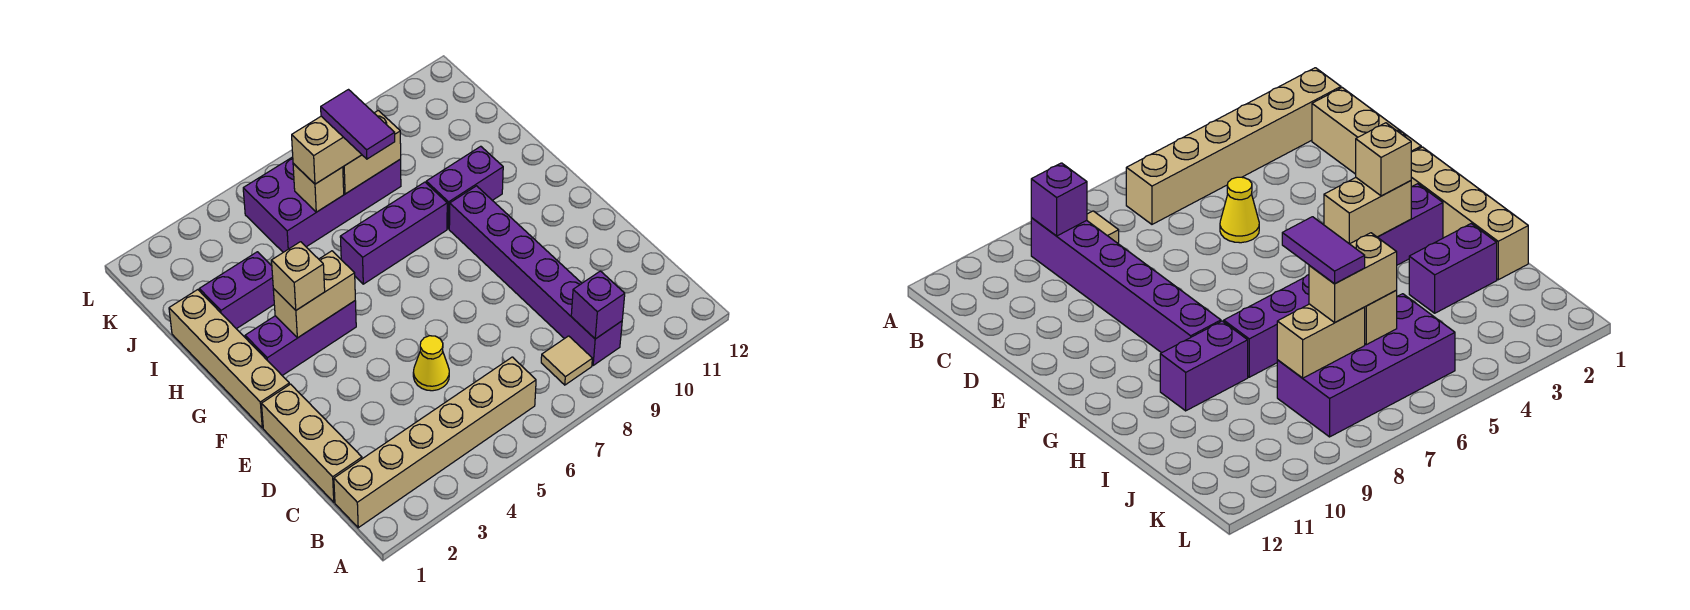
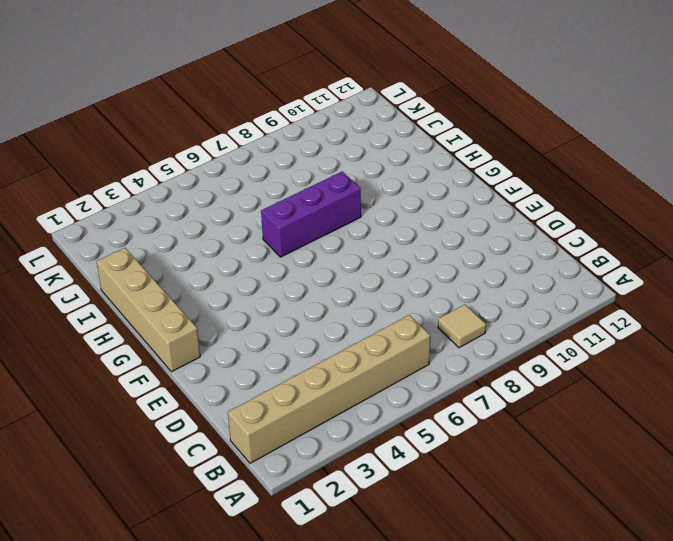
none -> purple 1x6 brick [449,186,622,365]
none -> tan 1x3 brick [262,384,362,502]
none -> yellow 1x1 cone [413,336,449,391]

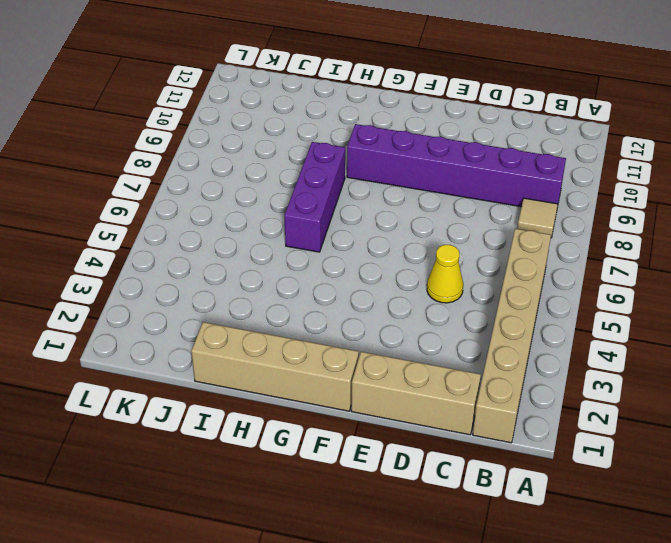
none -> purple 1x3 brick [245,301,356,376]
none -> purple 1x2 brick [426,146,503,229]
none -> purple 1x2 brick [199,252,274,329]

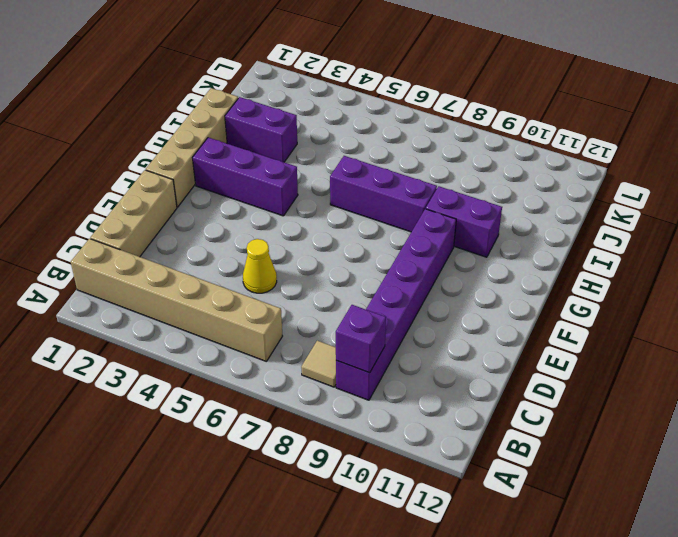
none -> purple 2x4 brick [243,157,401,252]
none -> tan 1x2 brick [273,251,355,338]
none -> tan 1x1 brick [293,164,344,212]

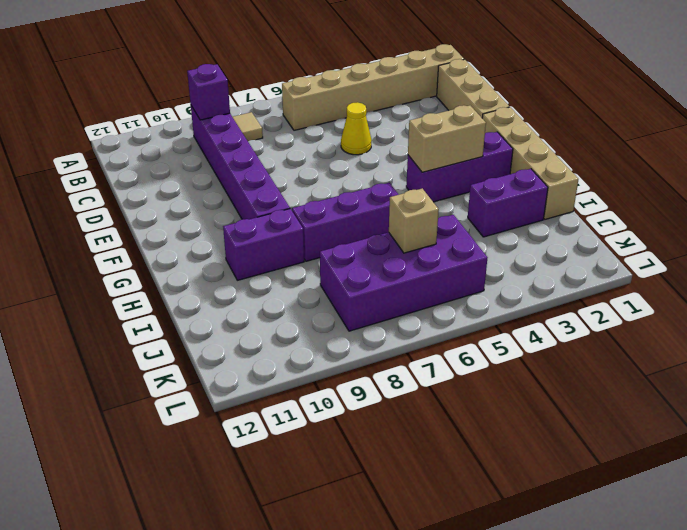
none -> tan 1x2 brick [343,111,401,194]
none -> tan 1x1 brick [271,242,325,310]
none -> tan 1x2 brick [292,116,362,184]

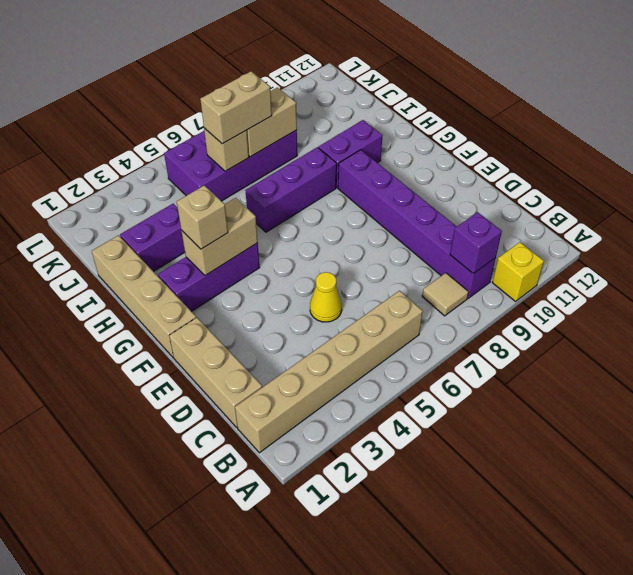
yellow 1x1 brick [492,242,544,301] -> none
none -> purple 1x2 tile [321,90,395,159]

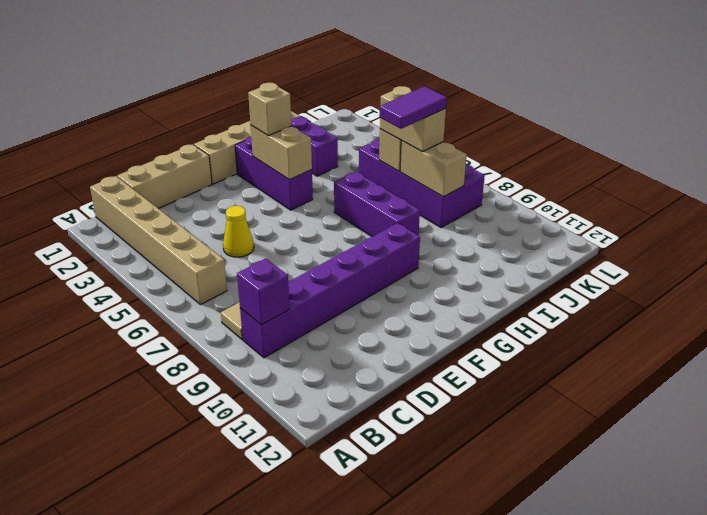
none -> purple 1x2 brick [426,146,503,229]

